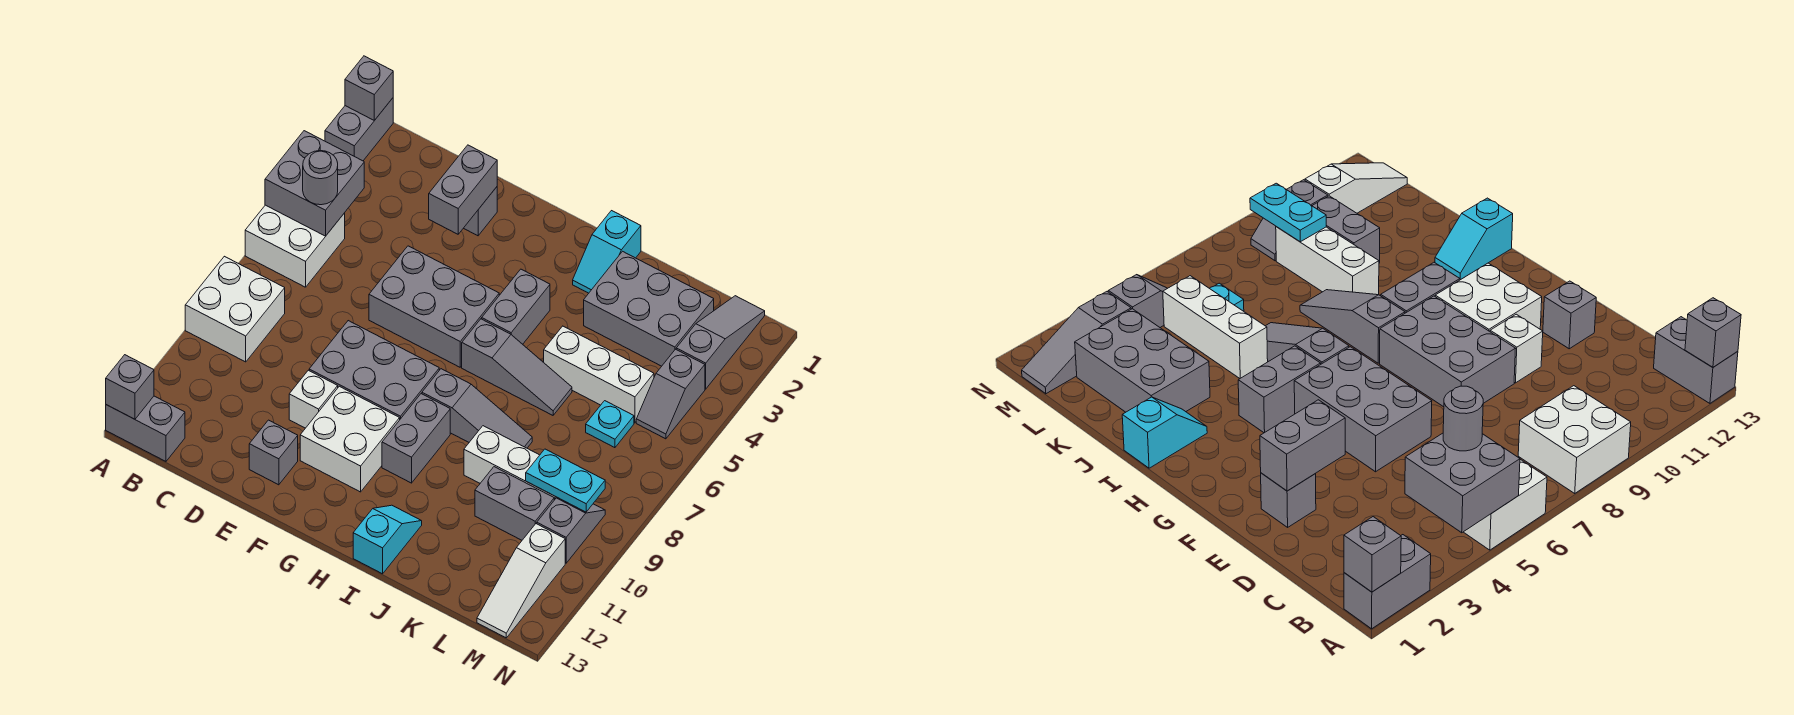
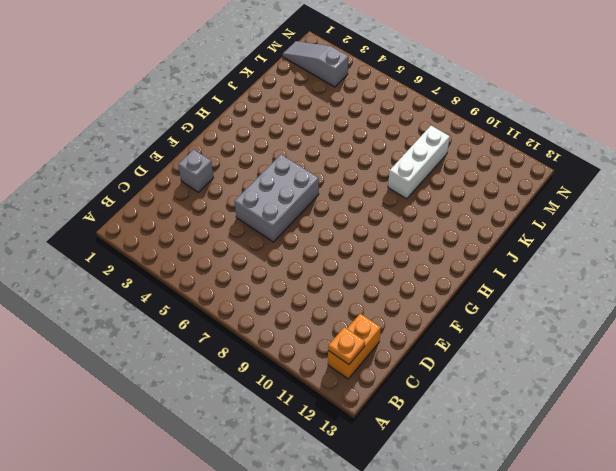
orange 1x2 brick [328,314,381,379] -> none
orange 1x1 plate [328,327,365,364] -> none
none -> grey 1x2 brick [325,98,393,161]
none -> white 2x2 brick [245,205,345,287]
none -> white 2x2 brick [185,256,285,362]
none -> grey 1x2 brick [106,396,185,461]

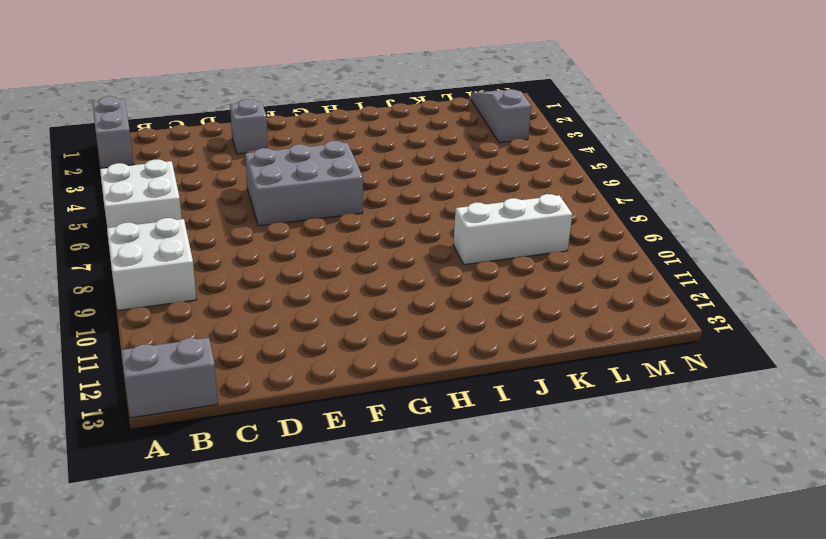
none -> grey 2x3 brick [309,321,439,419]
none -> white 1x1 brick [289,370,338,428]
none -> grey 1x1 brick [249,420,298,485]
none -> white 2x2 brick [300,386,400,492]

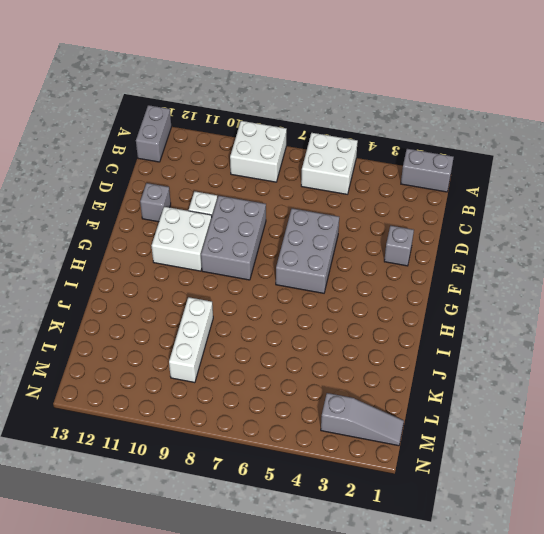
none -> grey 1x2 brick [482,269,550,344]
none -> grey 1x3 slope [462,319,572,415]
none -> grey 1x3 slope [422,369,532,448]
none -> grey 1x2 brick [382,394,450,483]

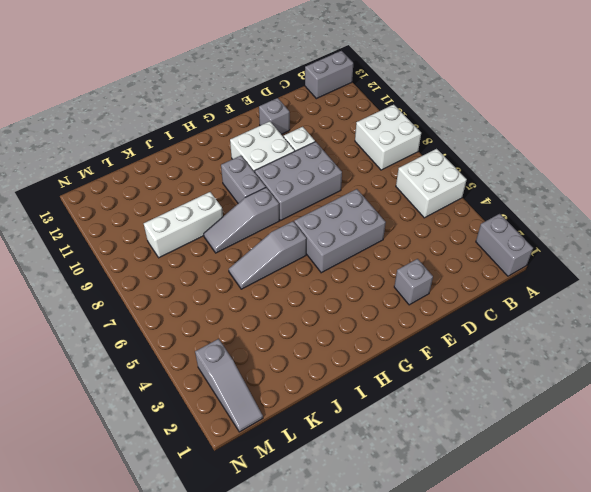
none -> grey 1x2 brick [482,269,550,344]
none -> cyan 1x2 slope [573,211,641,293]
none -> cyan 1x2 slope [353,505,422,574]
none -> grey 2x3 brick [584,251,714,366]

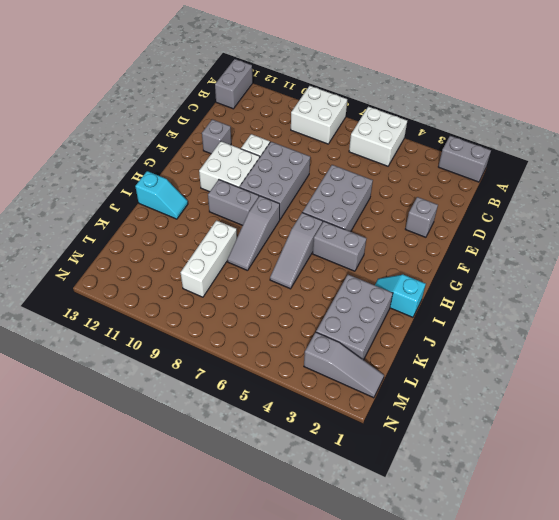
none -> white 1x3 brick [544,326,654,423]
none -> grey 1x2 brick [475,467,554,540]
none -> cyan 1x1 plate [586,401,634,448]
none -> grey 1x2 slope [636,349,705,439]

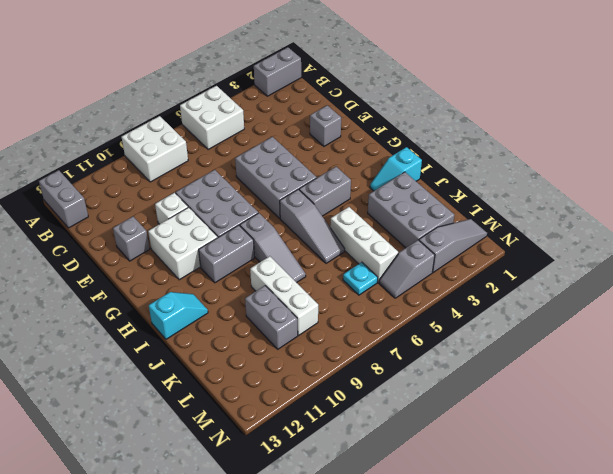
none -> grey 1x2 slope [537,498,605,563]
none -> white 1x3 slope [477,524,565,638]
none -> grey 1x1 brick [345,56,393,120]
none -> grey 2x2 brick [265,131,364,236]

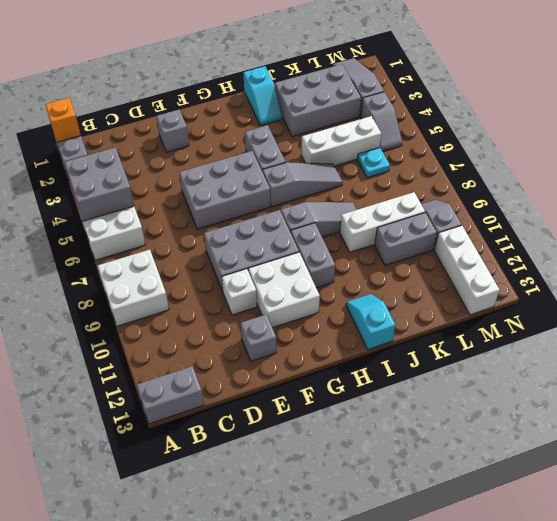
orange 1x1 brick [45,98,81,142] -> grey 1x1 brick [345,56,393,120]
white 1x3 brick [434,225,500,315] -> white 1x3 slope [477,524,565,638]
none -> grey 1x1 brick [106,355,154,419]
none -> grey 1x2 brick [429,145,497,234]
none -> cyan 1x2 plate [526,449,605,512]
none -> grey 1x1 round brick [303,151,338,205]

